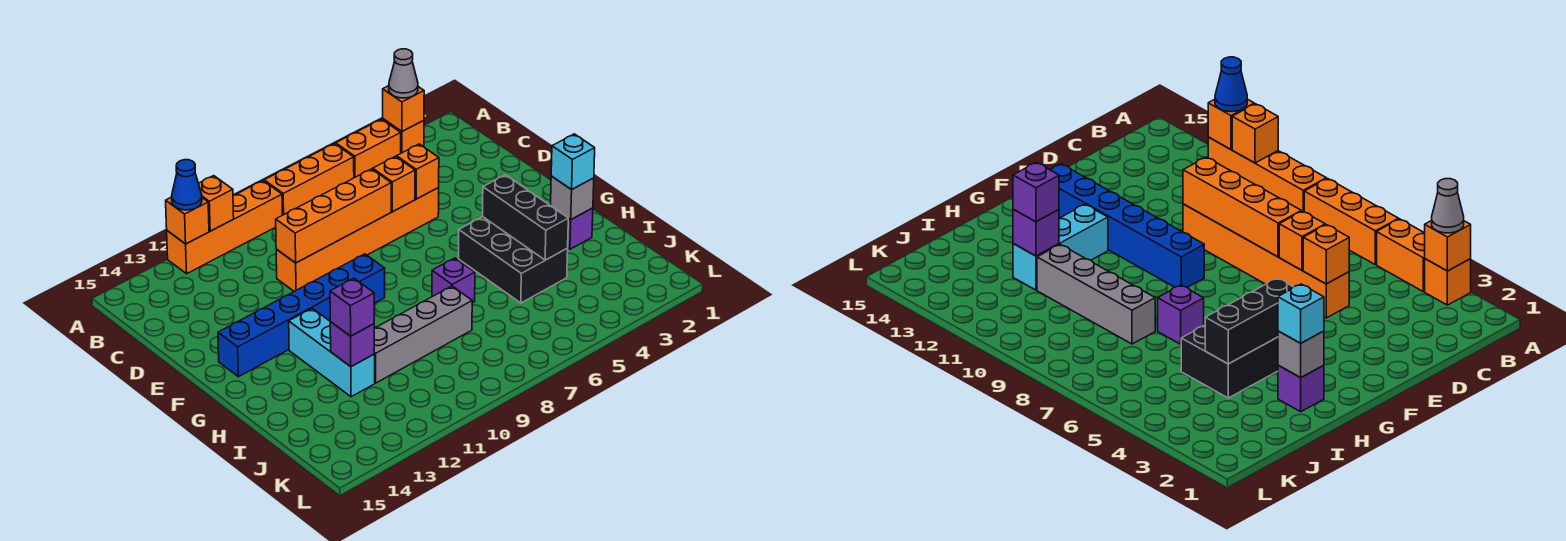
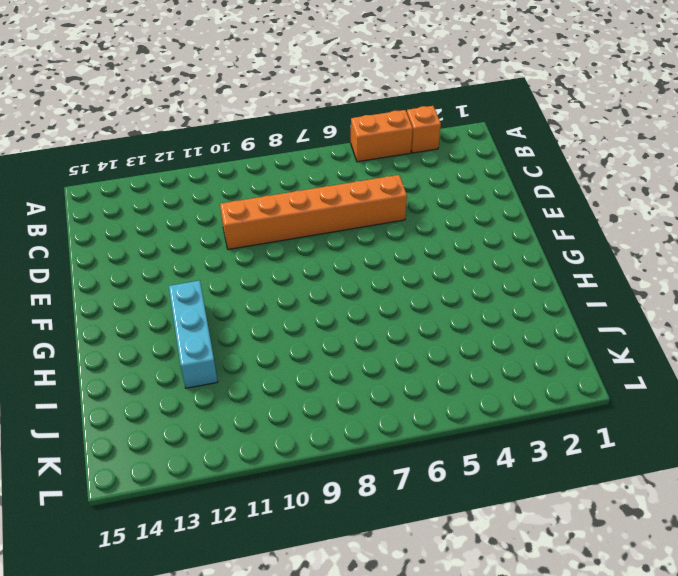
none -> orange 1x3 brick [264,144,354,215]
none -> orange 1x4 brick [167,181,282,274]
none -> blue 1x6 brick [218,254,385,377]

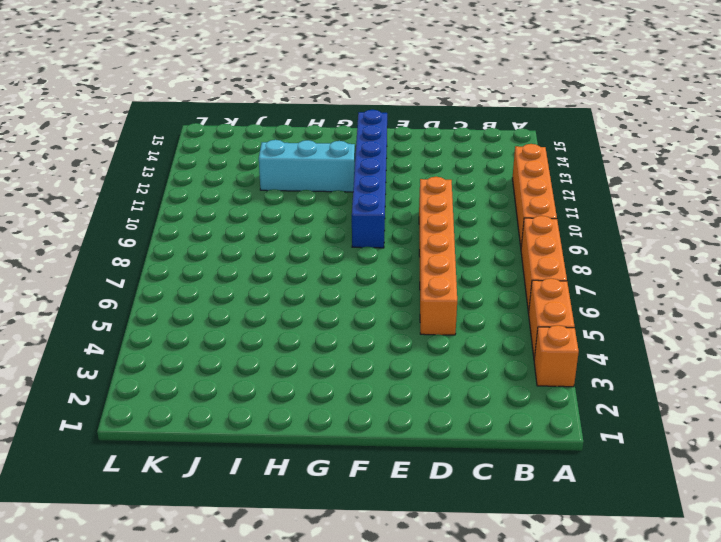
none -> black 2x3 brick [459,217,568,303]
none -> purple 1x1 brick [568,208,593,249]
none -> purple 1x1 brick [432,258,475,303]

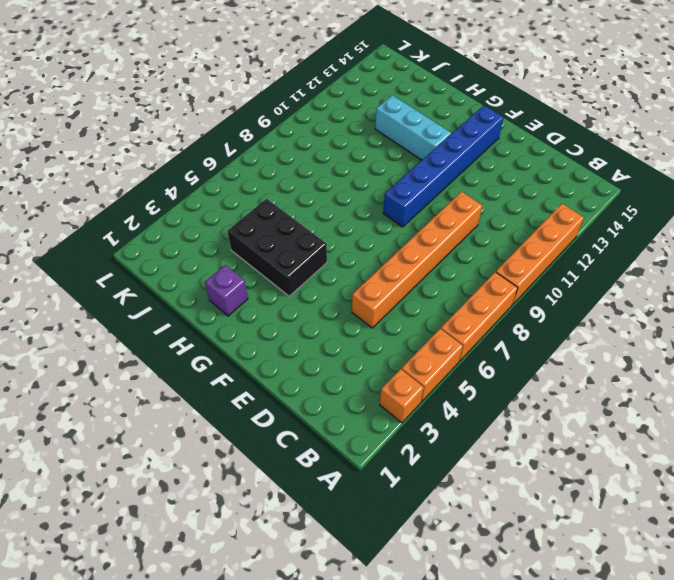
none -> purple 1x1 brick [432,258,475,303]
none -> grey 1x4 brick [374,286,472,383]
none -> orange 1x1 brick [383,86,424,131]

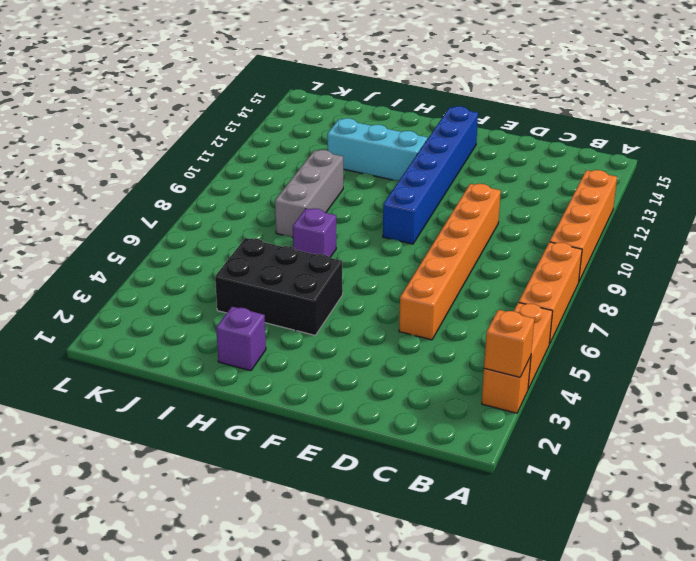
grey 1x3 brick [275,150,343,237] -> grey 1x4 brick [374,286,472,383]
none -> orange 1x1 brick [198,176,234,231]
none -> orange 1x1 brick [166,197,209,244]
none -> orange 1x1 brick [397,144,439,199]

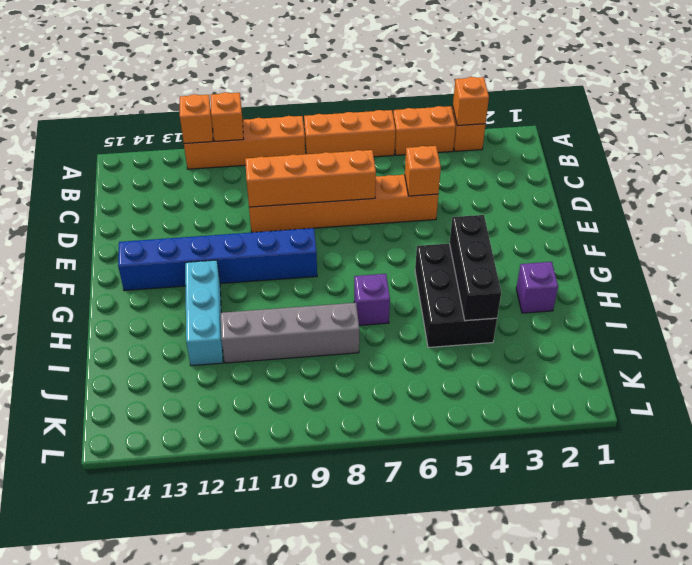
none -> orange 1x1 brick [373,156,415,212]
none -> grey 1x1 brick [551,176,594,220]
none -> purple 1x1 brick [330,322,374,367]

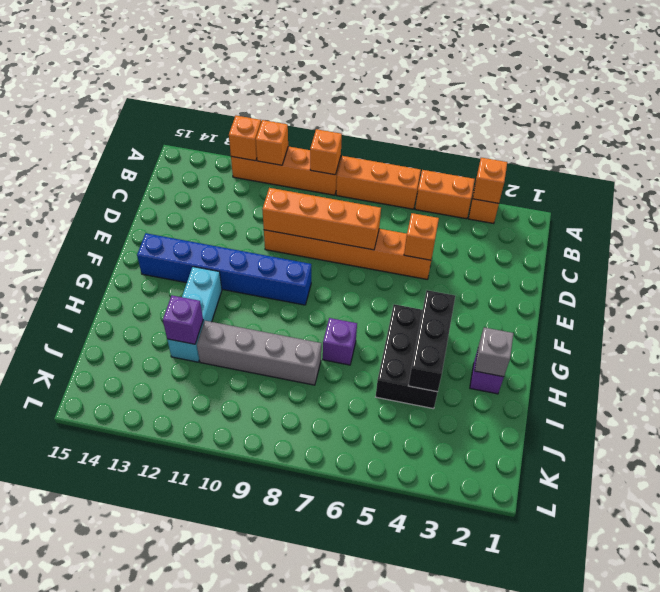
orange 1x1 brick [310,129,342,175] -> orange 1x1 brick moved to [373,156,415,212]
none -> grey 1x1 cone [389,49,418,98]
none -> blue 1x1 cone [172,160,202,210]
none -> cyan 1x1 brick [551,134,595,190]

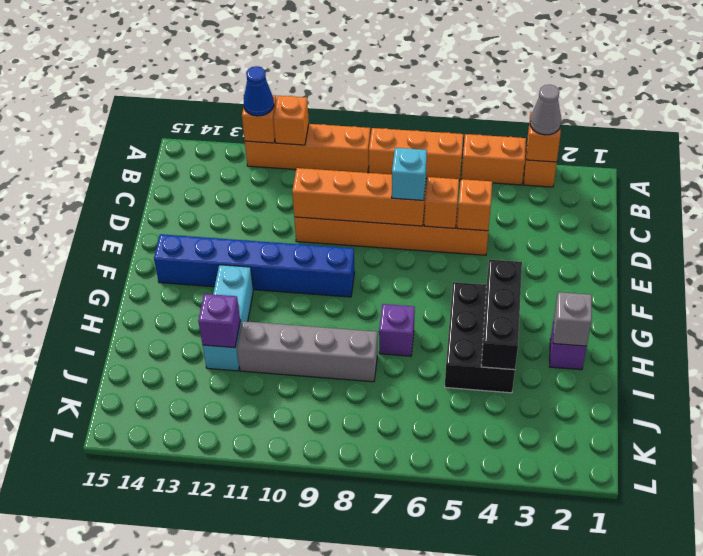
cyan 1x1 brick [392,148,427,200] -> cyan 1x1 brick moved to [551,134,595,190]
none -> purple 1x1 brick [330,278,374,336]

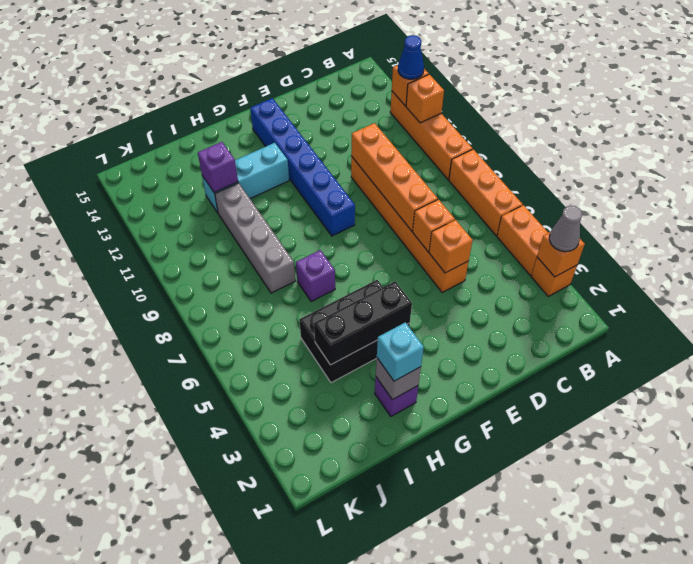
none -> purple 1x1 brick [330,278,374,336]

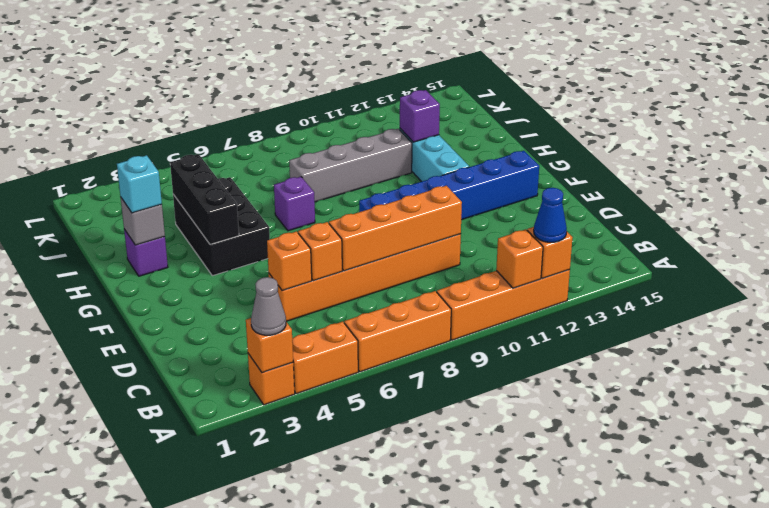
none -> purple 1x1 brick [330,278,374,336]

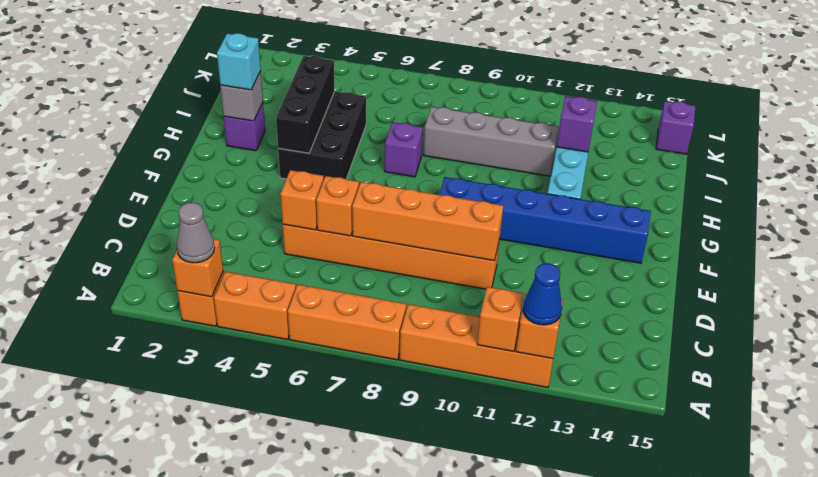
purple 1x1 brick [656,101,695,154] -> purple 1x1 brick moved to [330,278,374,336]

